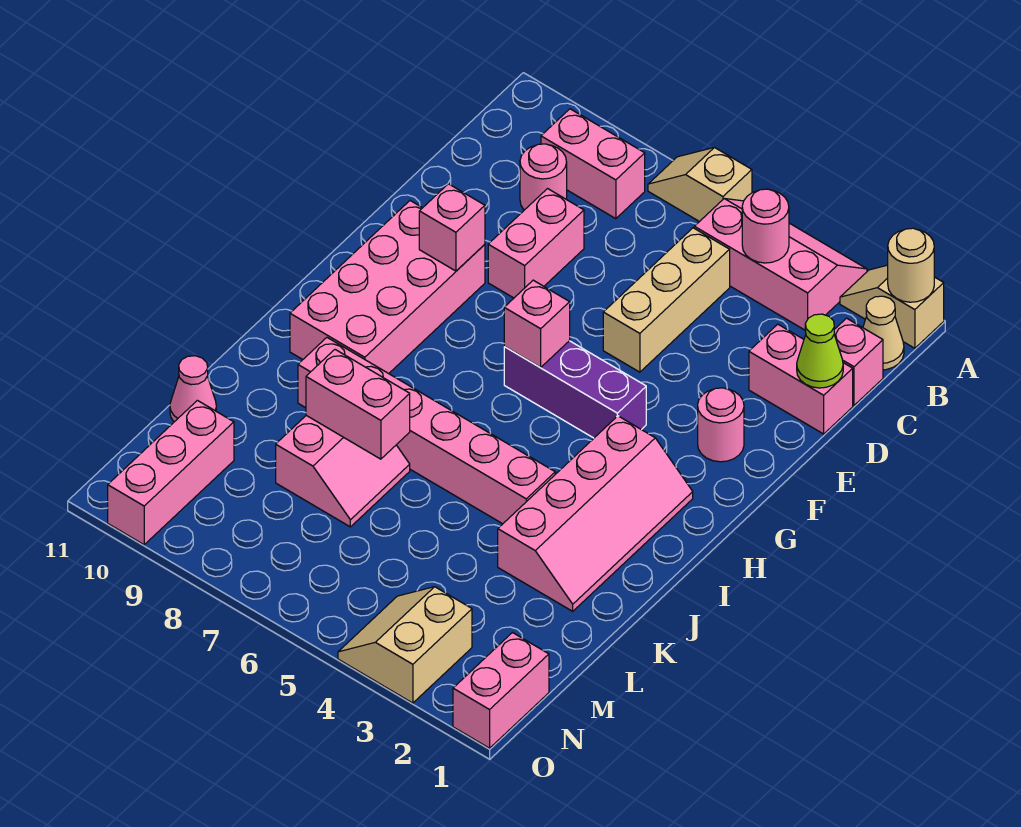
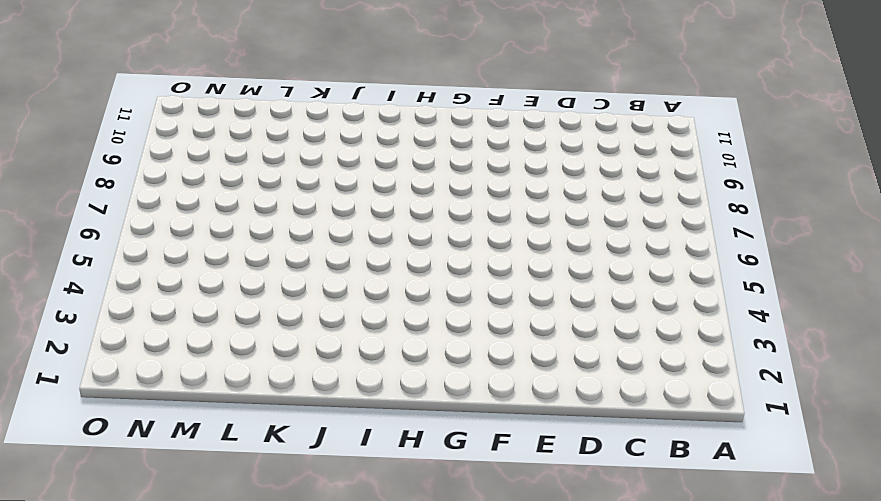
none -> tan 1x2 slope [840,265,944,348]
none -> pink 2x3 slope [694,199,867,330]
none -> tan 1x2 slope [648,147,752,222]

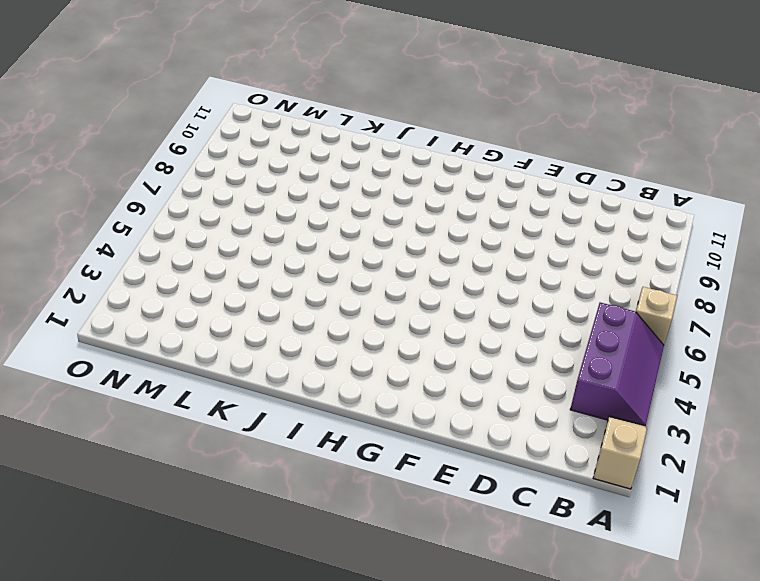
purple 2x3 slope [570,303,664,426] -> pink 2x3 slope [694,199,867,330]
none -> tan 1x1 cone [863,296,904,370]
none -> pink 1x2 brick [541,109,645,219]
none -> pink 1x1 brick [834,318,883,405]

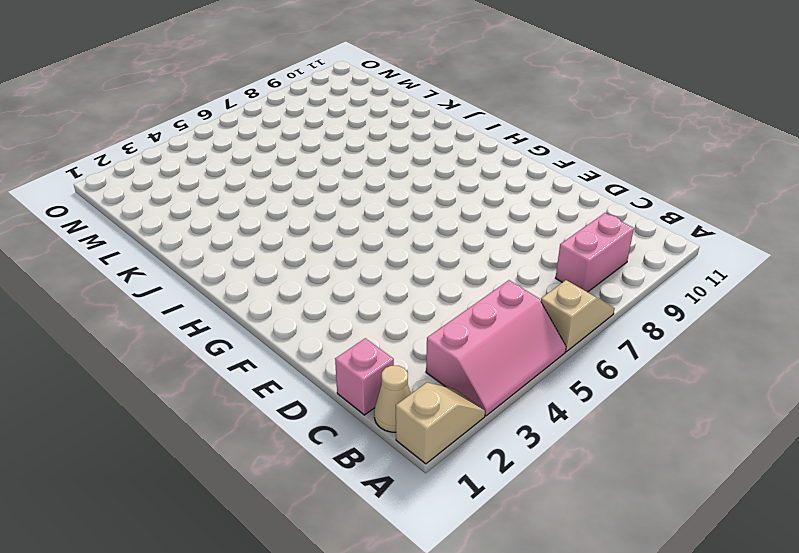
none -> tan 1x3 brick [603,228,730,372]
none -> pink 1x1 round brick [520,144,567,210]
none -> pink 1x2 brick [749,324,853,434]

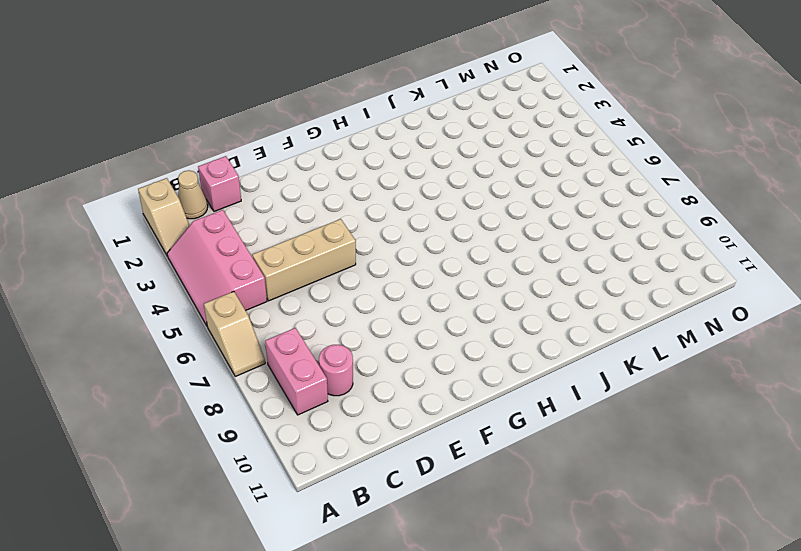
none -> pink 1x2 brick [749,324,853,434]
none -> pink 1x2 brick [488,189,584,298]
none -> pink 1x1 round brick [698,388,744,462]

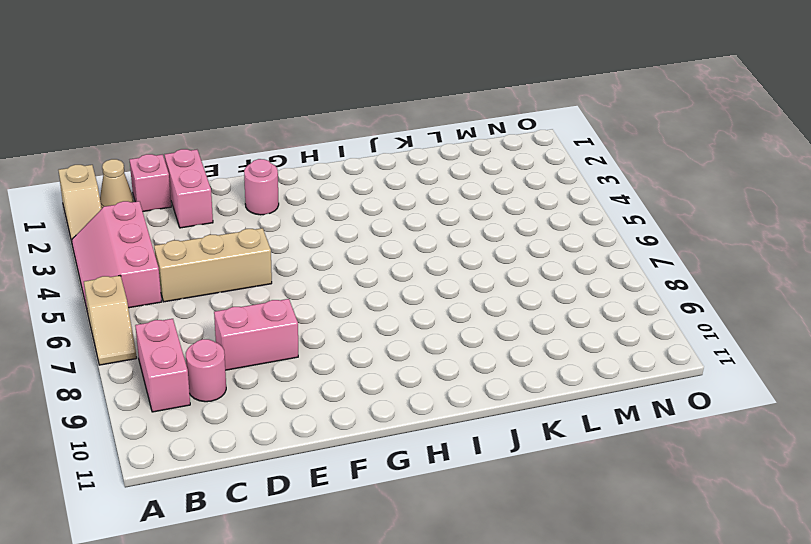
none -> pink 2x4 brick [290,201,485,374]
none -> purple 1x3 brick [504,341,646,438]
none -> pink 2x4 slope [498,416,693,611]

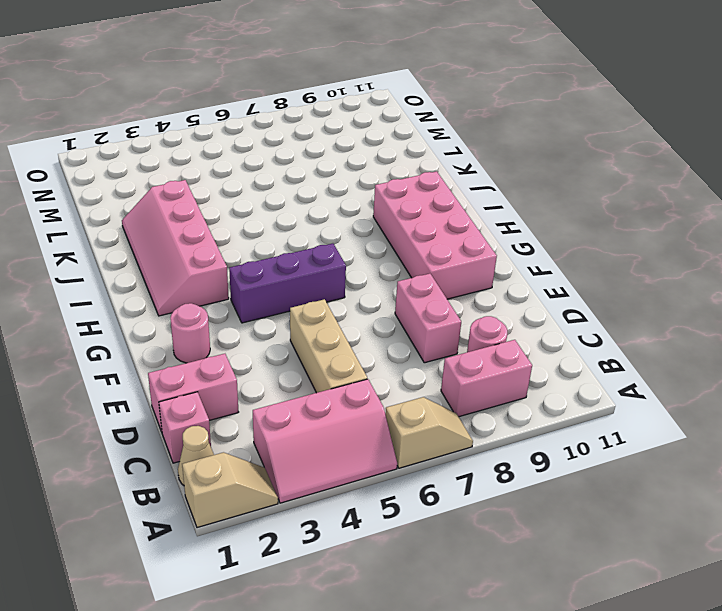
none -> pink 1x6 brick [298,338,555,524]
none -> pink 2x2 slope [276,416,410,527]
none -> pink 1x1 cone [170,356,216,422]

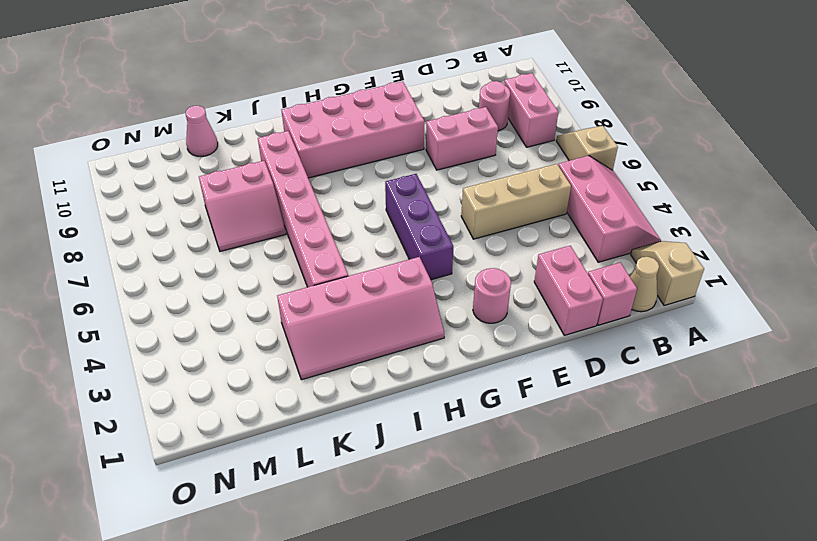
none -> pink 1x3 brick [108,400,234,545]
none -> pink 1x2 brick [453,633,549,748]
none -> tan 2x2 slope [338,587,472,703]

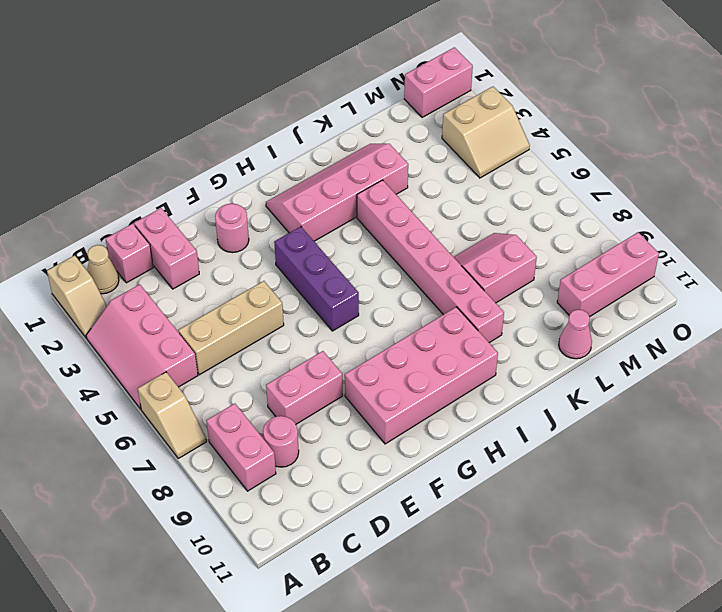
none -> tan 1x1 round brick [888,228,934,302]
none -> pink 1x1 round brick [742,189,789,263]
none -> lime 1x1 cone [797,314,843,388]

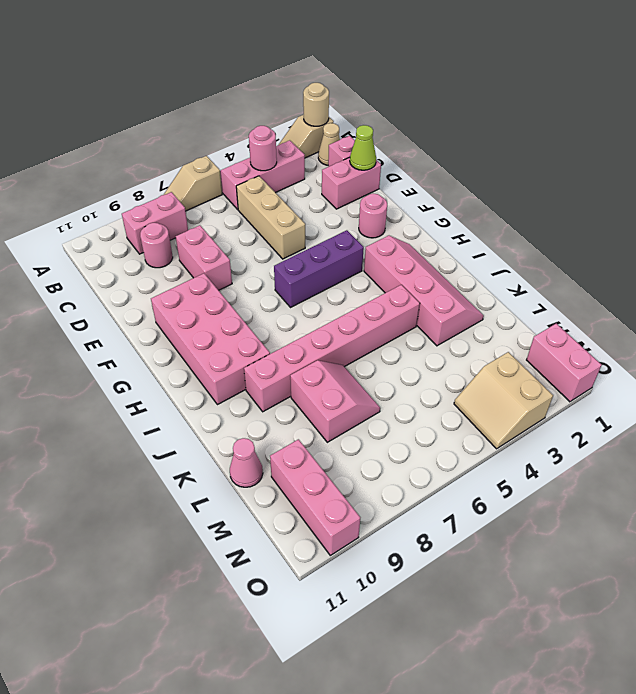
none -> pink 1x1 brick [419,184,485,271]
none -> pink 1x1 brick [504,280,570,368]
none -> pink 1x2 brick [306,350,410,459]

